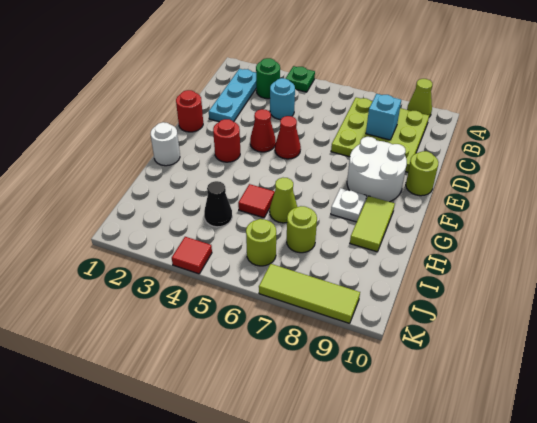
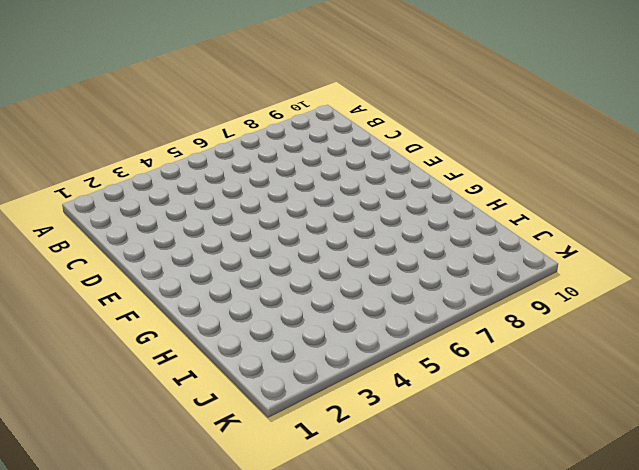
none -> green 1x1 plate [285,66,315,92]
none -> lime 1x1 cone [407,79,432,117]
none -> cyan 1x3 plate [209,69,256,122]

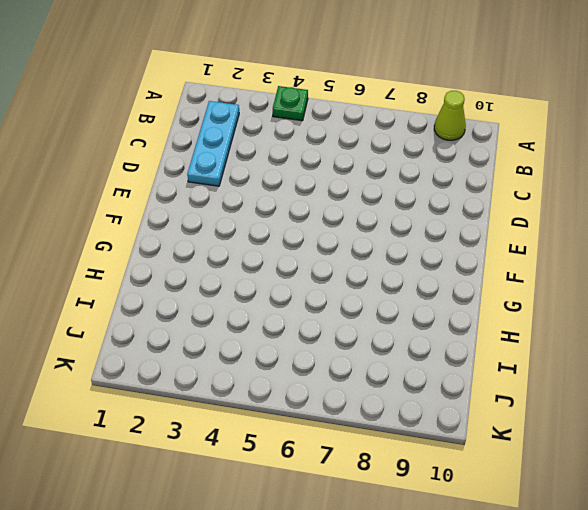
none -> green 1x1 round brick [256,58,280,99]
none -> lime 3x3 plate [331,97,429,172]
none -> cyan 1x1 round brick [270,78,295,120]

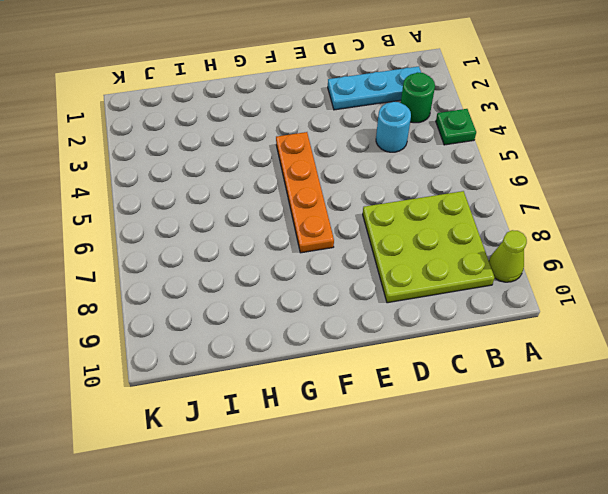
orange 1x4 plate [276,132,334,253] -> none
none -> red 1x1 round brick [176,90,203,132]
none -> red 1x1 cone [250,109,276,152]
none -> red 1x1 cone [275,116,301,159]

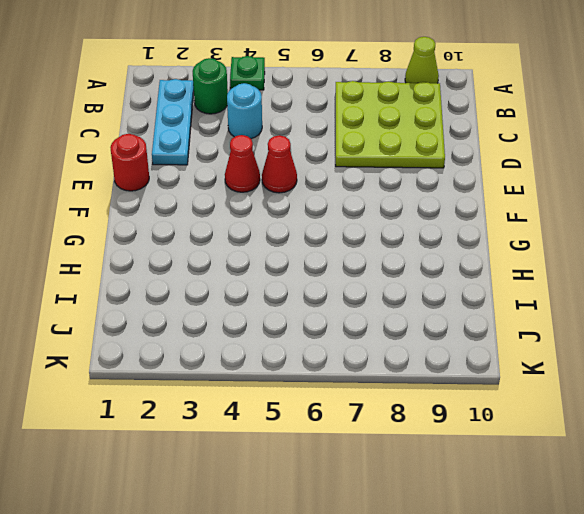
none -> white 2x2 round brick [347,137,407,202]
none -> lime 1x1 round brick [406,151,439,196]
none -> red 1x1 round brick [213,119,240,162]

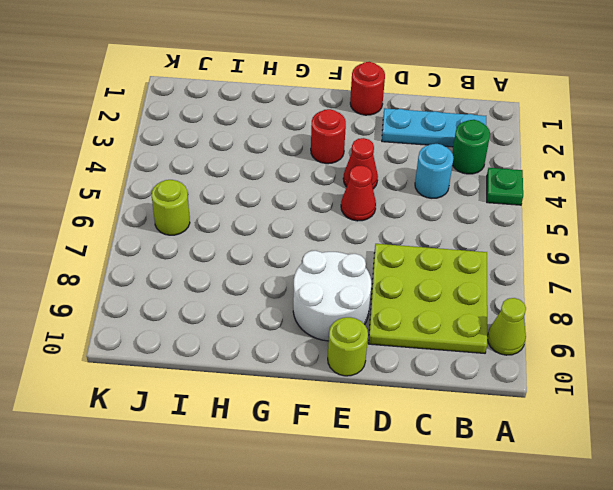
none -> white 1x1 round brick [150,122,180,166]
none -> white 1x1 plate [331,188,366,222]
none -> lime 1x2 tile [350,196,395,252]

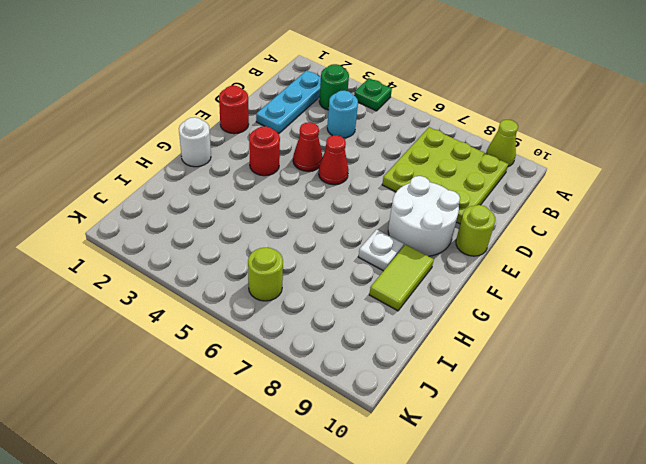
none -> red 1x1 tile [238,184,275,218]
none -> lime 1x1 cone [270,178,297,223]
none -> black 1x1 cone [204,181,232,227]

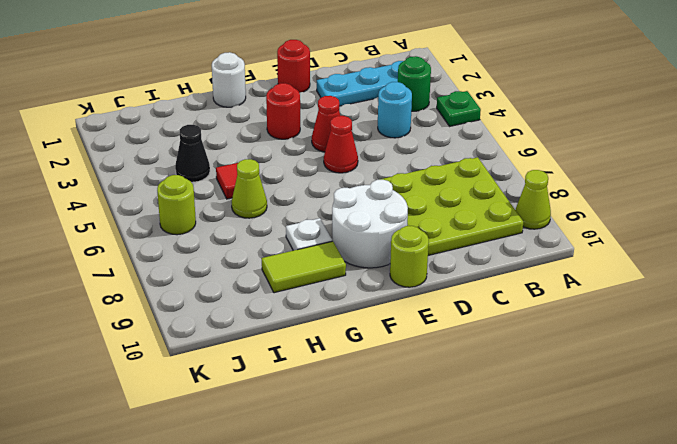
none -> lime 1x1 round brick [287,206,317,253]
none -> red 1x1 tile [172,237,212,274]
none -> lime 1x3 tile [259,264,360,323]

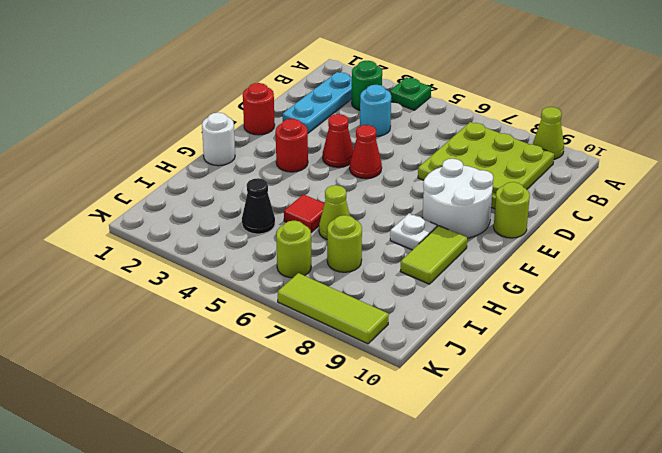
none -> red 1x1 tile [172,237,212,274]
none -> cyan 1x1 brick [366,94,401,140]

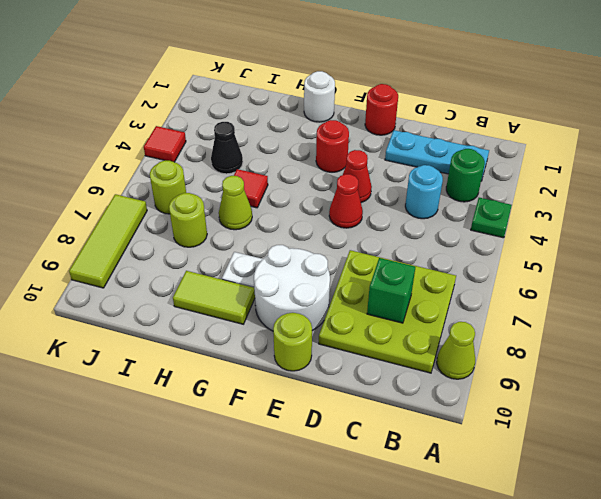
green 1x1 brick [367,258,415,323] -> cyan 1x1 brick [366,94,401,140]

